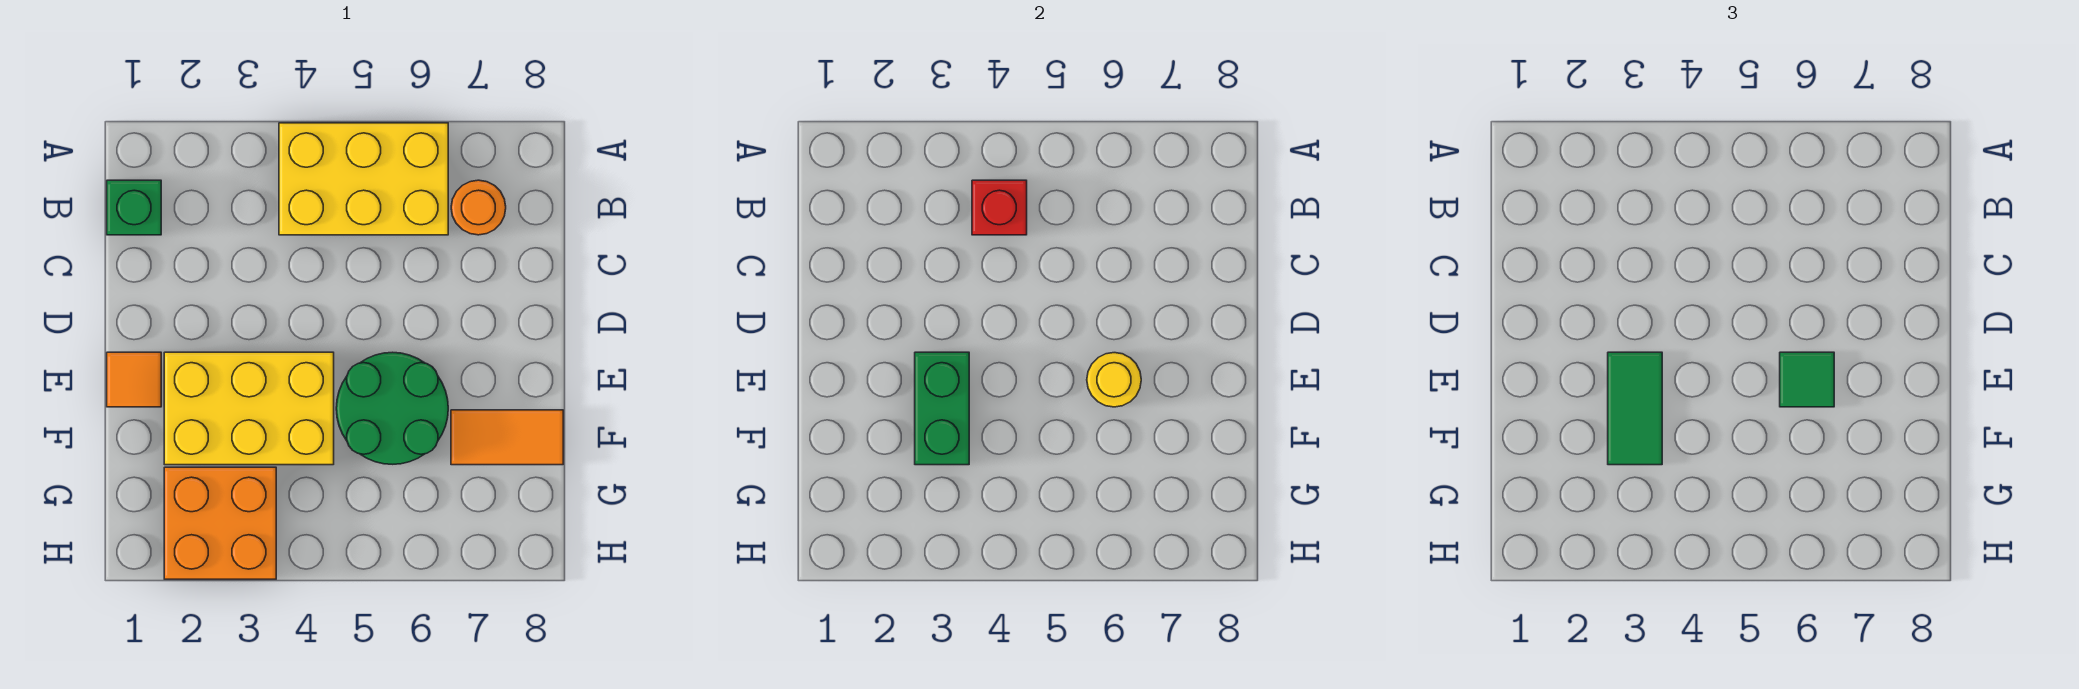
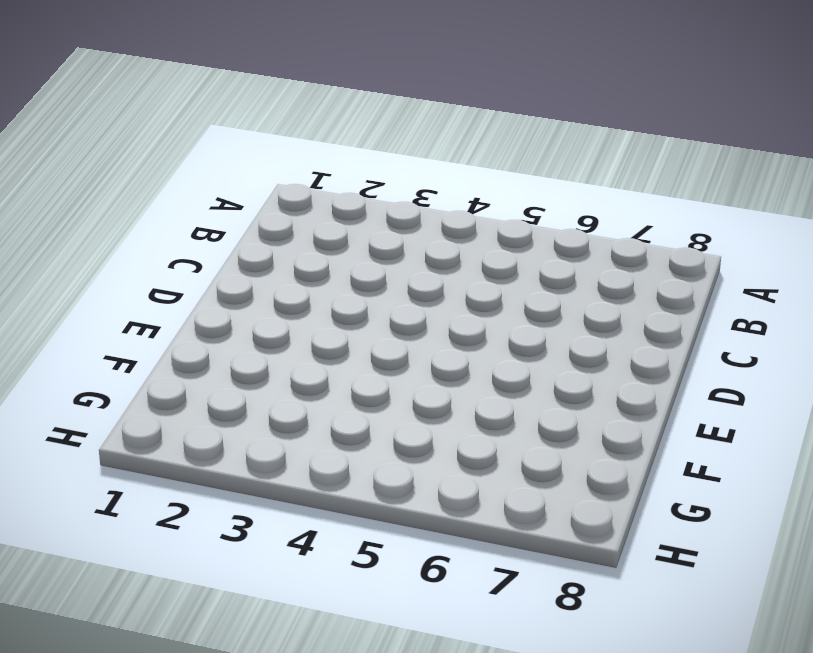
none -> yellow 2x3 brick [279,123,448,235]
none -> green 1x1 brick [107,180,161,235]
none -> orange 1x1 round brick [451,180,506,235]

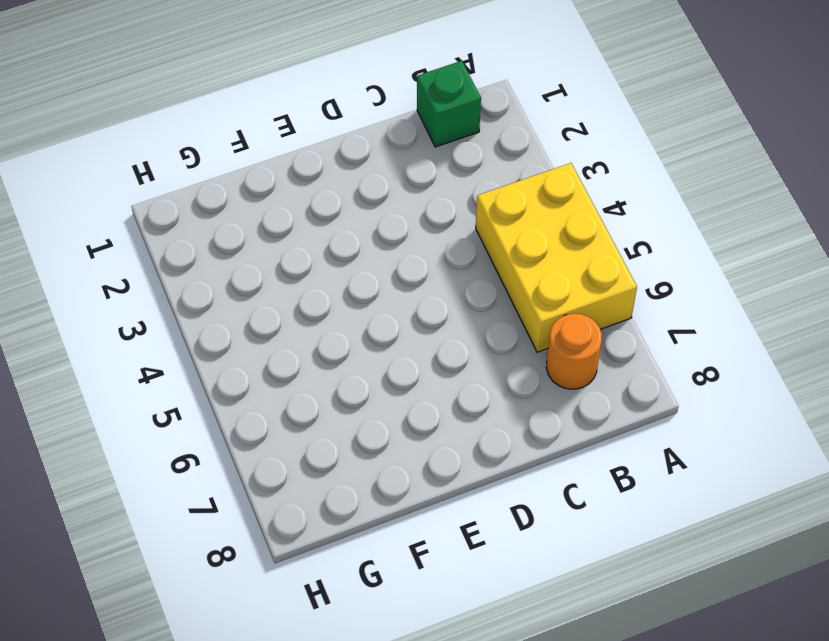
none -> orange 1x1 tile [107,352,161,407]
none -> yellow 2x3 brick [164,352,334,465]
none -> green 2x2 round brick [336,352,448,464]

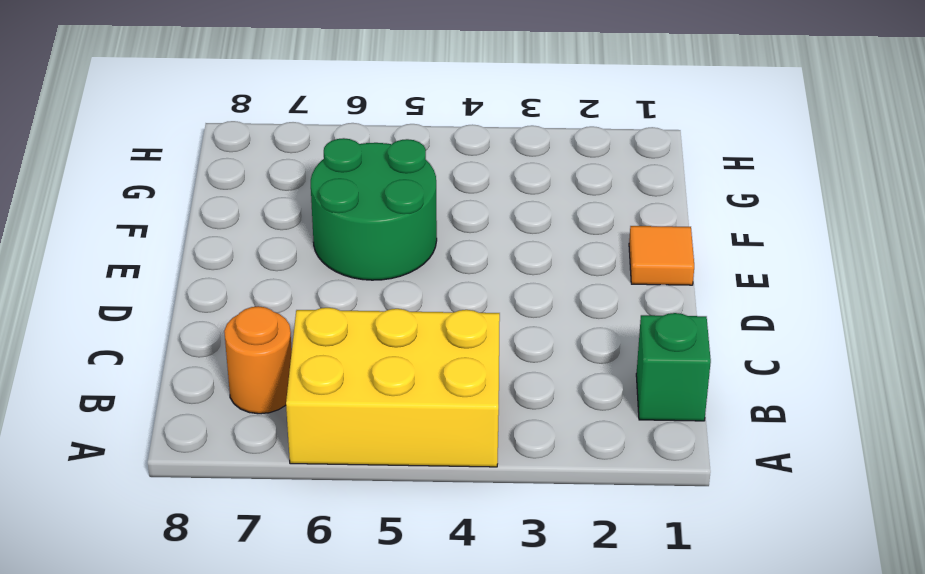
none -> yellow 2x3 brick [164,352,334,465]
none -> orange 1x2 tile [451,410,563,465]
none -> orange 2x2 brick [164,467,276,579]

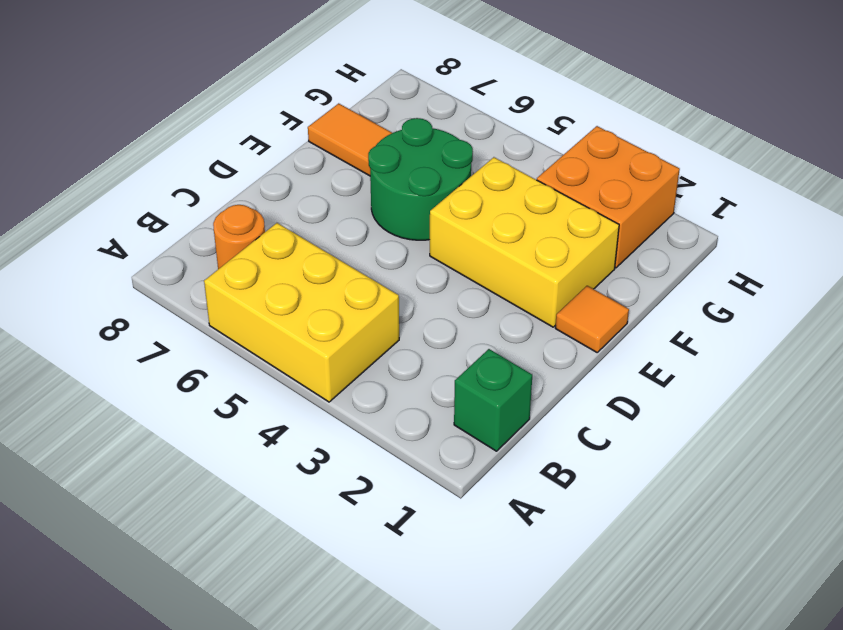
none -> red 1x1 brick [972,180,1027,235]
none -> green 1x2 brick [915,352,969,465]
none -> yellow 1x1 round brick [1087,353,1141,407]

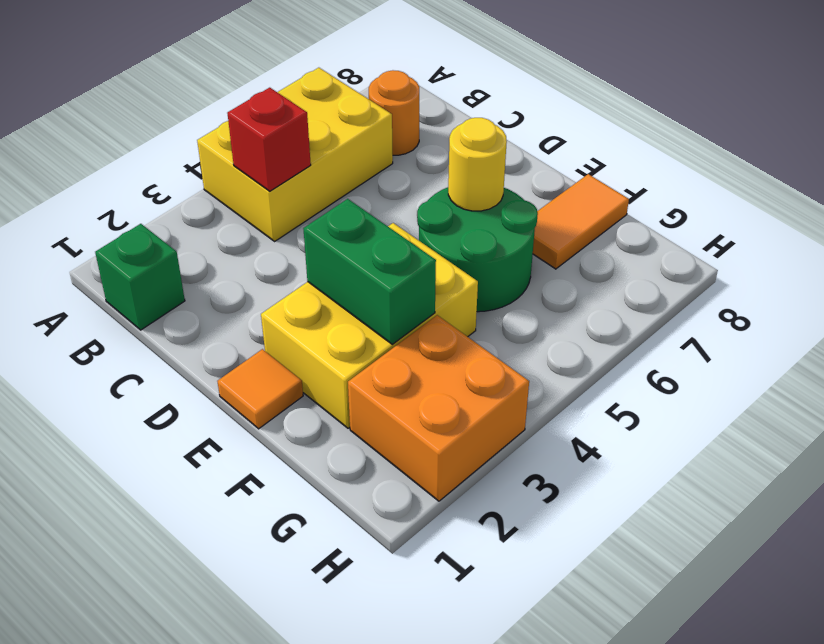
none -> green 1x2 tile [1608,352,1662,465]
none -> green 1x1 tile [1780,352,1834,407]

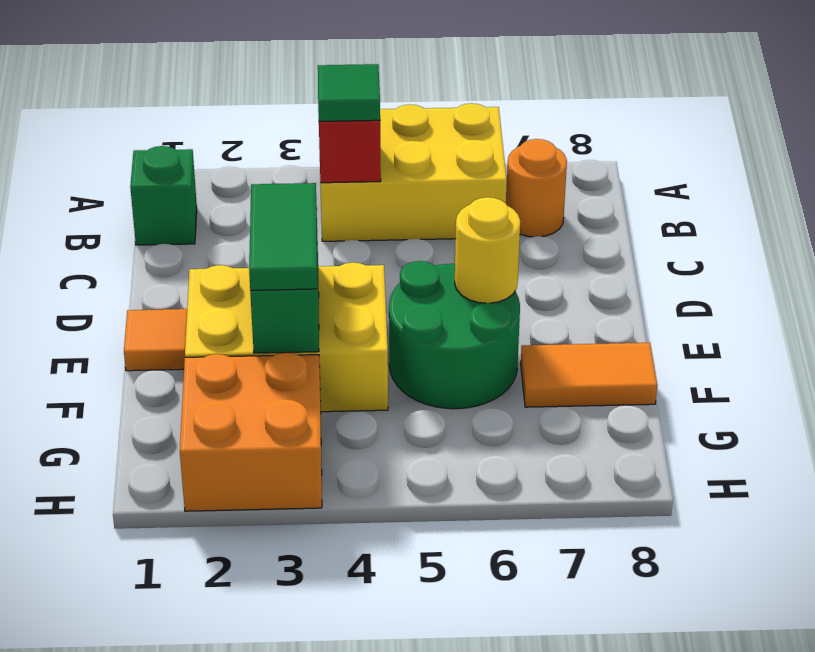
green 1x1 tile [318,64,380,121] -> green 1x1 tile moved to [1780,352,1834,407]

